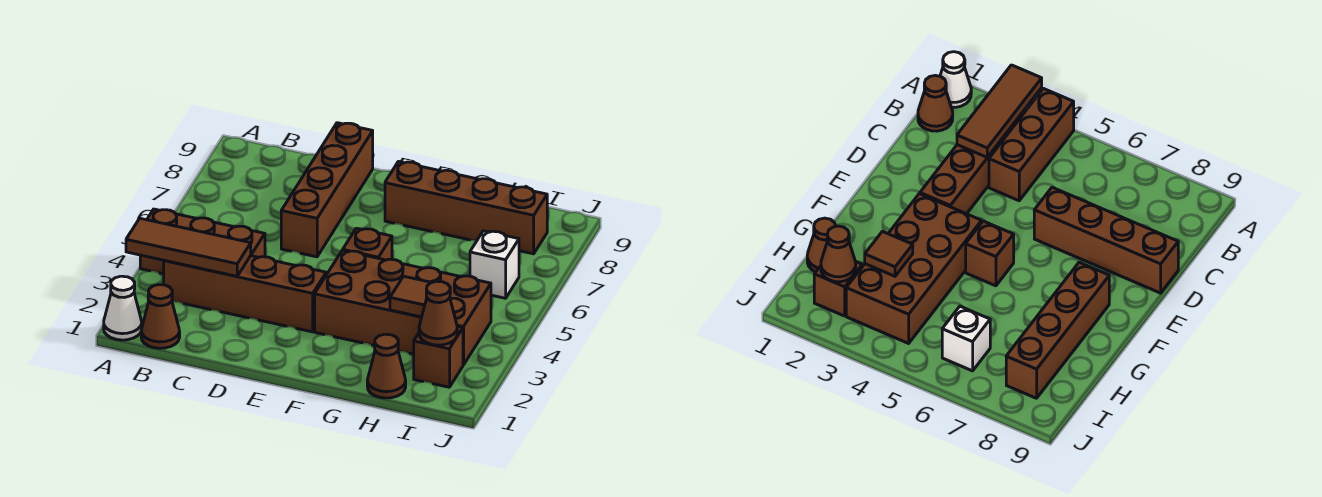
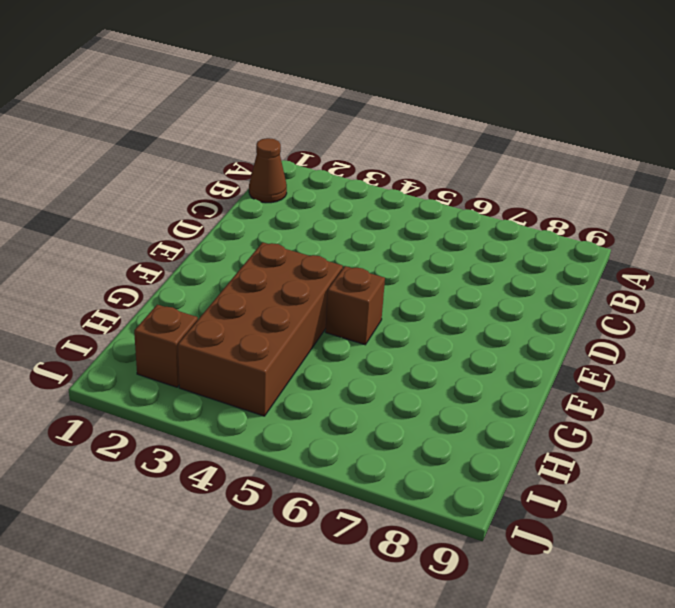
none -> white 1x1 cone [104,276,142,340]
none -> brown 1x3 brick [140,209,265,274]
none -> brown 1x4 brick [164,256,326,332]

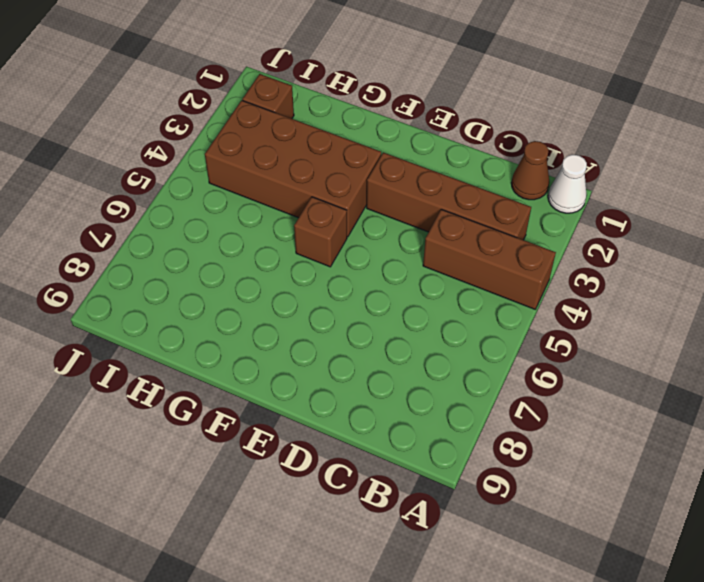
none -> brown 1x4 brick [281,123,373,257]
none -> brown 1x4 brick [385,162,547,254]
none -> brown 1x1 cone [367,334,406,398]

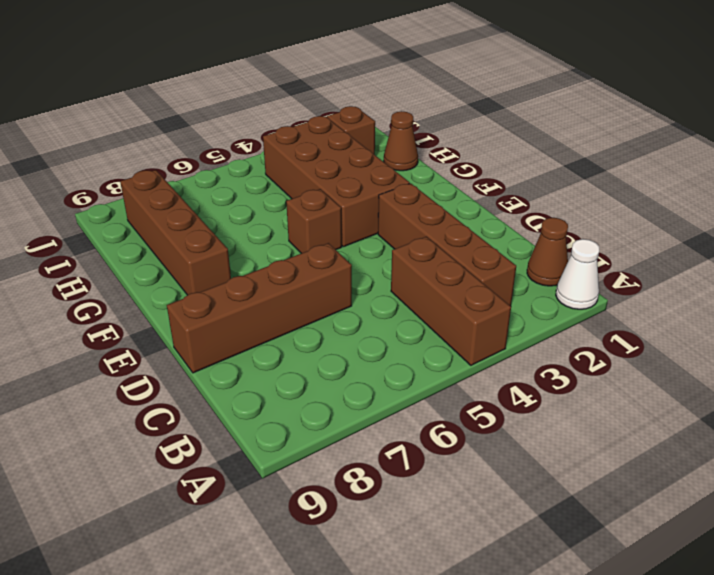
none -> white 1x1 brick [470,231,519,298]
none -> brown 1x3 tile [126,218,251,276]
none -> brown 1x1 tile [390,276,431,317]

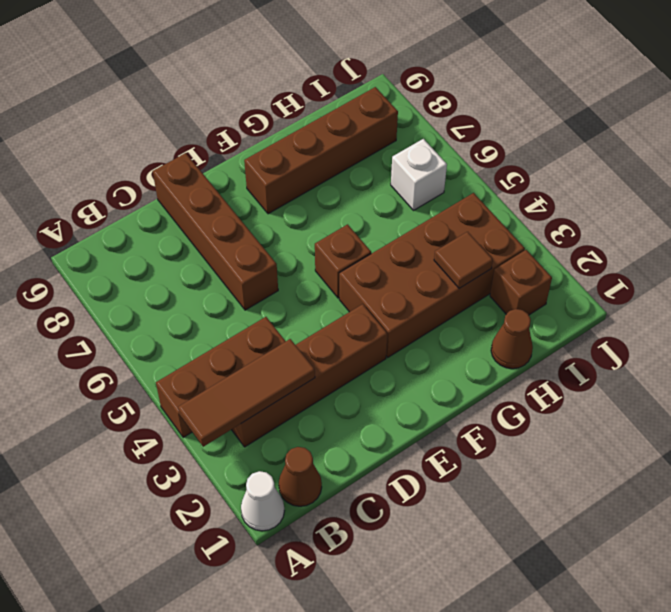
none -> brown 1x1 cone [419,281,457,345]

